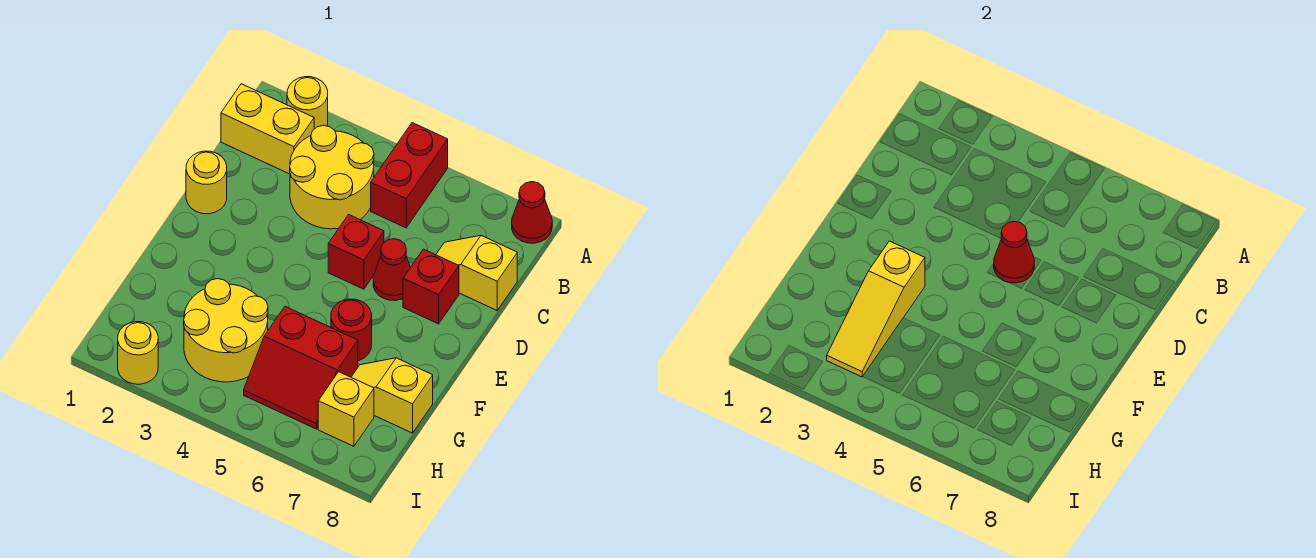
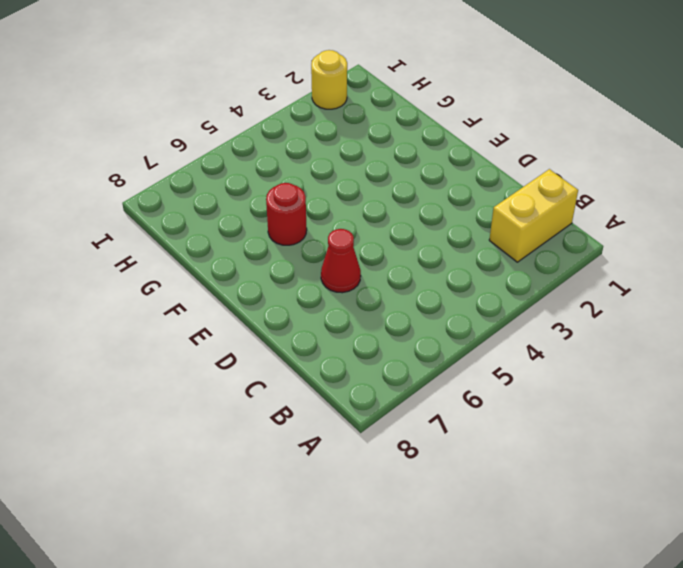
none -> yellow 1x1 round brick [287,77,328,129]
none -> red 1x2 brick [371,123,448,228]
none -> red 1x1 cone [512,182,552,243]

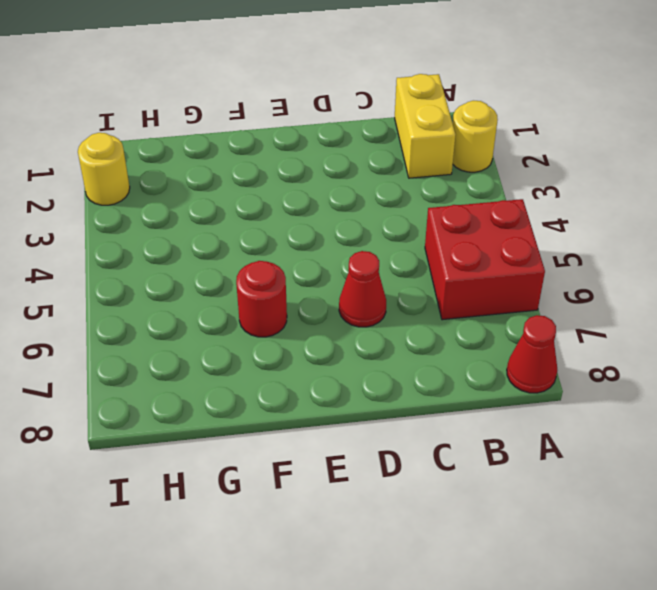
red 2x2 brick [425,199,545,320] -> red 1x2 brick [371,123,448,228]
none -> yellow 2x2 round brick [290,125,374,229]
none -> yellow 1x2 slope [436,235,517,310]
none -> yellow 1x1 round brick [186,151,227,214]

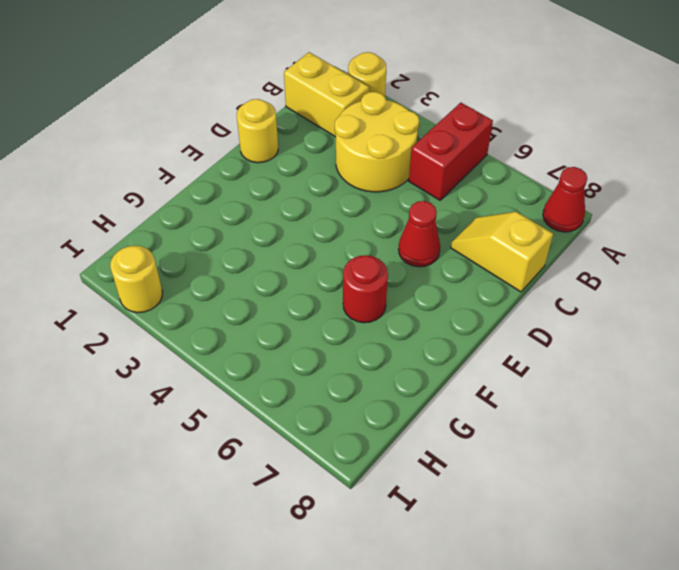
none -> red 1x1 brick [328,215,384,289]
none -> red 1x1 brick [403,249,459,324]
none -> yellow 2x2 round brick [184,279,268,382]

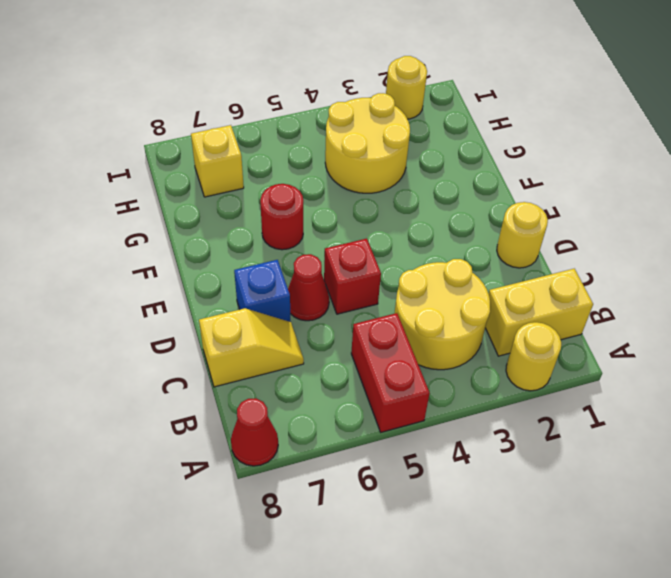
blue 1x1 brick [234,260,290,322] -> red 1x1 brick [403,249,459,324]
none -> red 2x2 slope [244,307,358,429]
none -> yellow 1x2 slope [351,358,433,433]
none -> red 1x1 cone [994,221,1034,283]

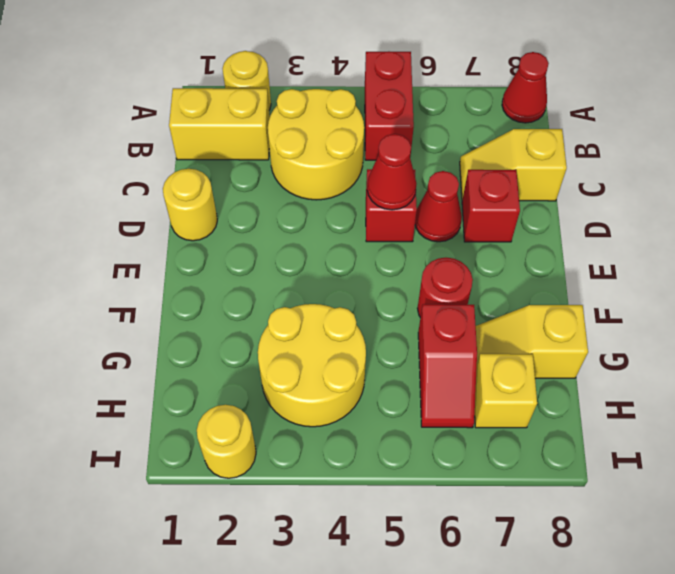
red 1x2 slope [418,304,477,428] -> red 2x2 slope [244,307,358,429]
none -> yellow 1x3 slope [827,241,925,377]

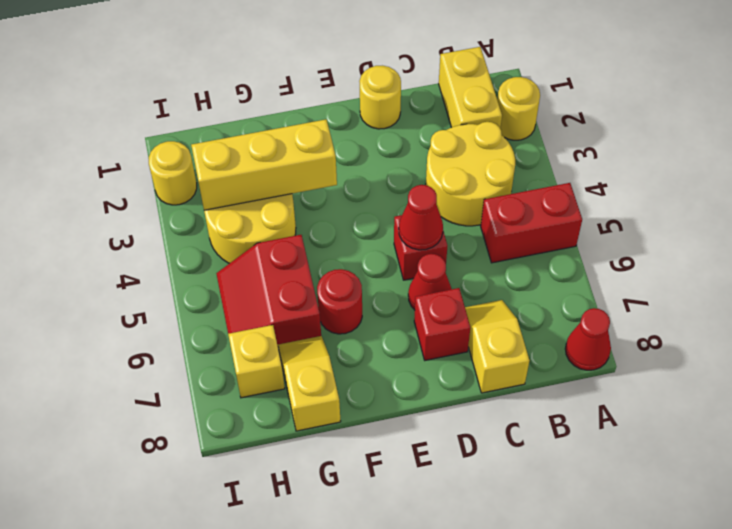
yellow 1x3 brick [191,119,337,210] -> yellow 1x3 slope [827,241,925,377]

